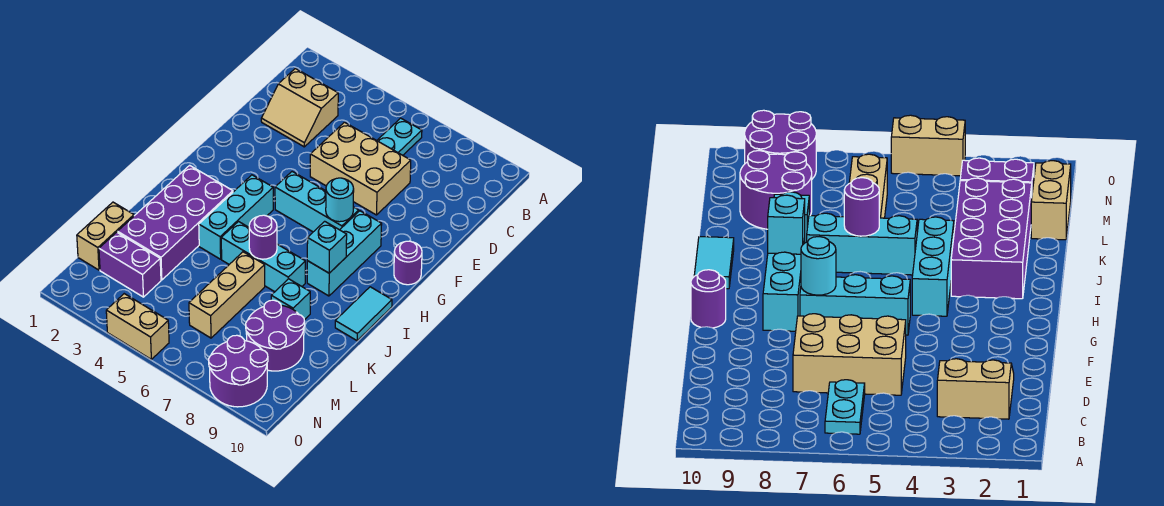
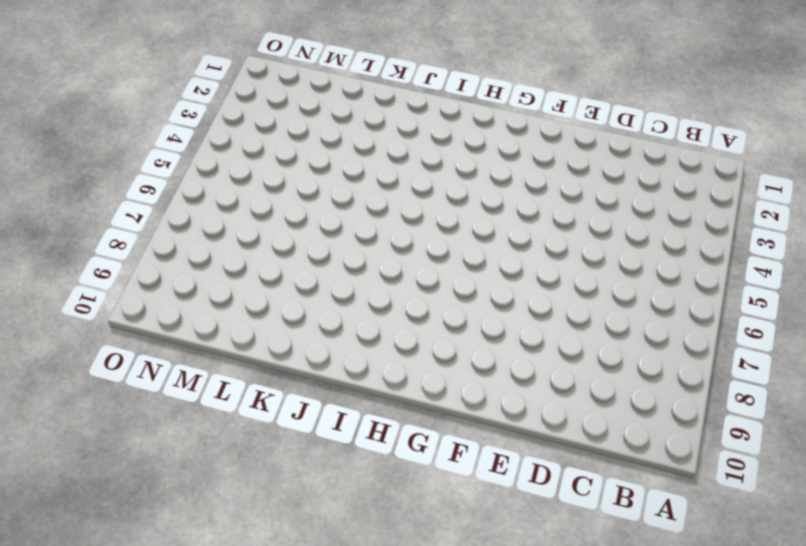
none -> cyan 1x2 plate [377,118,422,155]
none -> tan 2x2 slope [261,69,338,147]
none -> tan 2x3 brick [310,122,411,215]

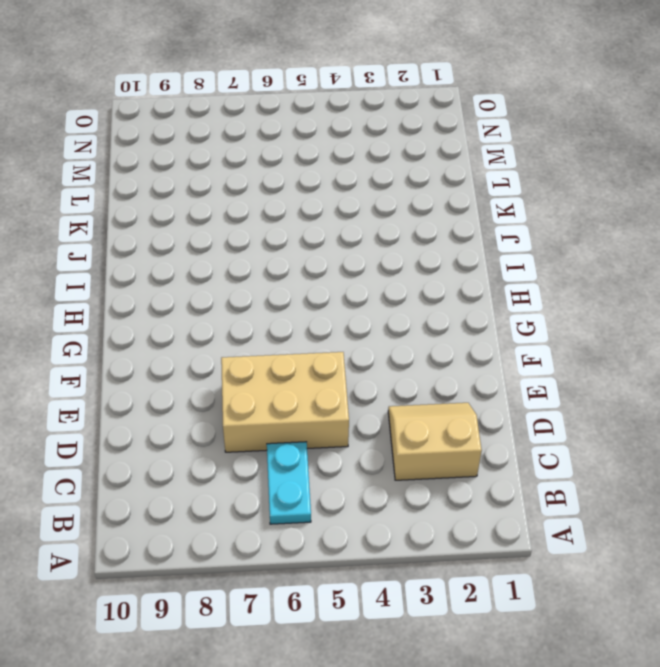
none -> cyan 1x3 brick [275,172,359,232]
none -> cyan 1x3 brick [307,211,382,296]
none -> purple 1x1 round brick [394,241,422,285]

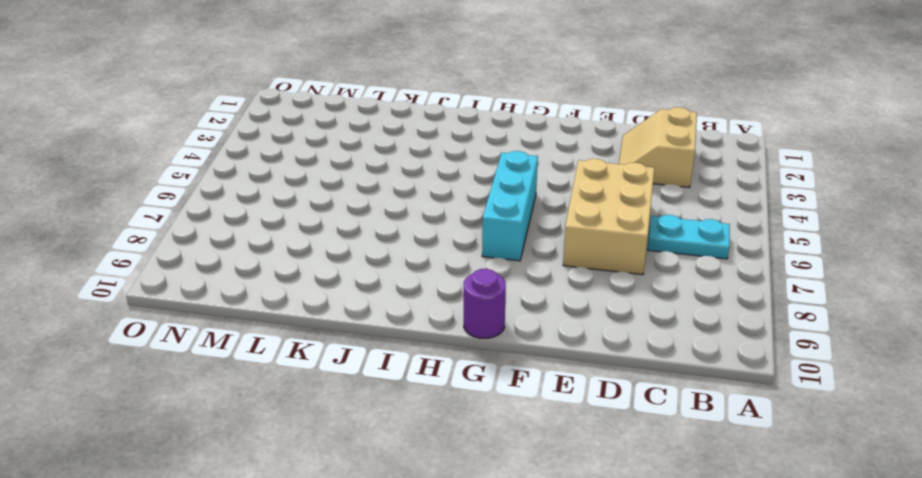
none -> cyan 1x3 brick [307,211,382,296]
none -> cyan 1x3 brick [199,175,273,259]
none -> purple 2x4 brick [118,165,233,280]

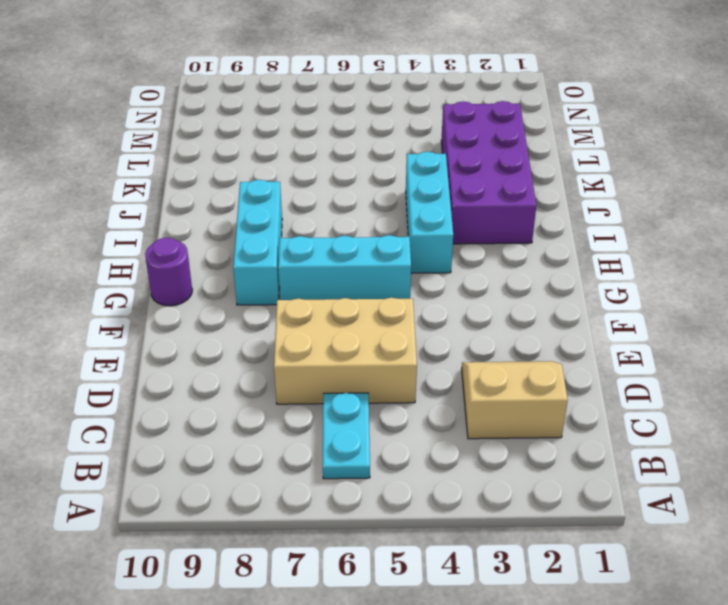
none -> cyan 1x2 tile [335,287,392,341]
none -> cyan 1x3 brick [221,222,305,292]
none -> tan 1x3 brick [189,252,265,338]

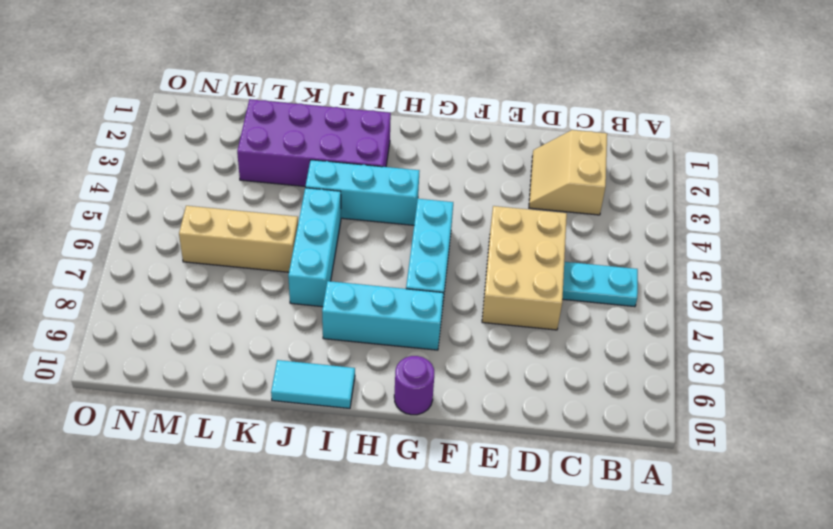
none -> cyan 1x1 brick [271,279,310,320]
none -> tan 1x2 brick [77,202,134,270]
none -> purple 2x2 round brick [246,300,305,371]

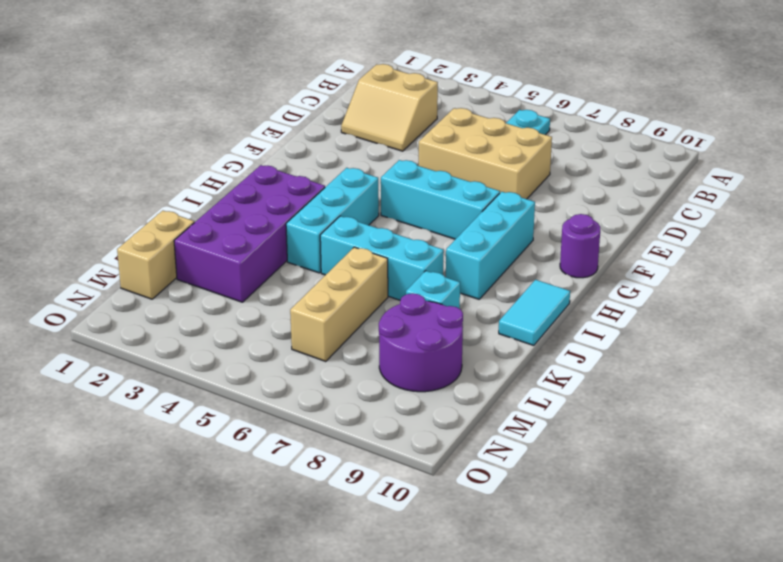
none -> purple 1x2 brick [99,232,161,297]
none -> purple 2x2 round brick [209,335,268,407]
none -> tan 1x2 brick [106,294,169,359]

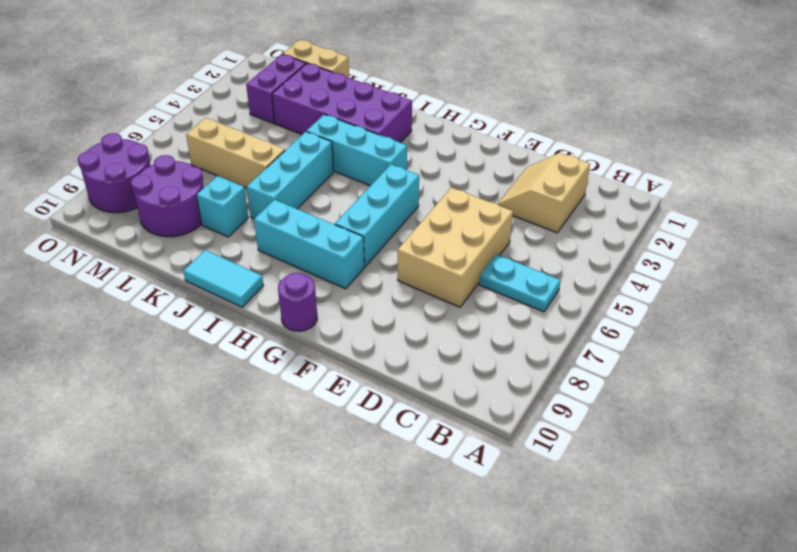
none -> tan 1x2 brick [106,294,169,359]
none -> cyan 1x1 round brick [326,178,354,222]
none -> cyan 1x1 brick [307,221,347,273]

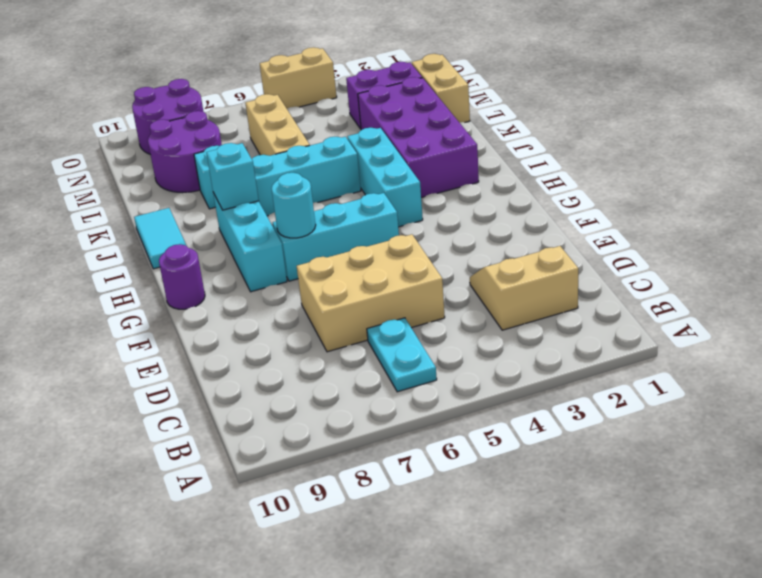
none -> purple 1x1 round brick [249,215,277,259]

